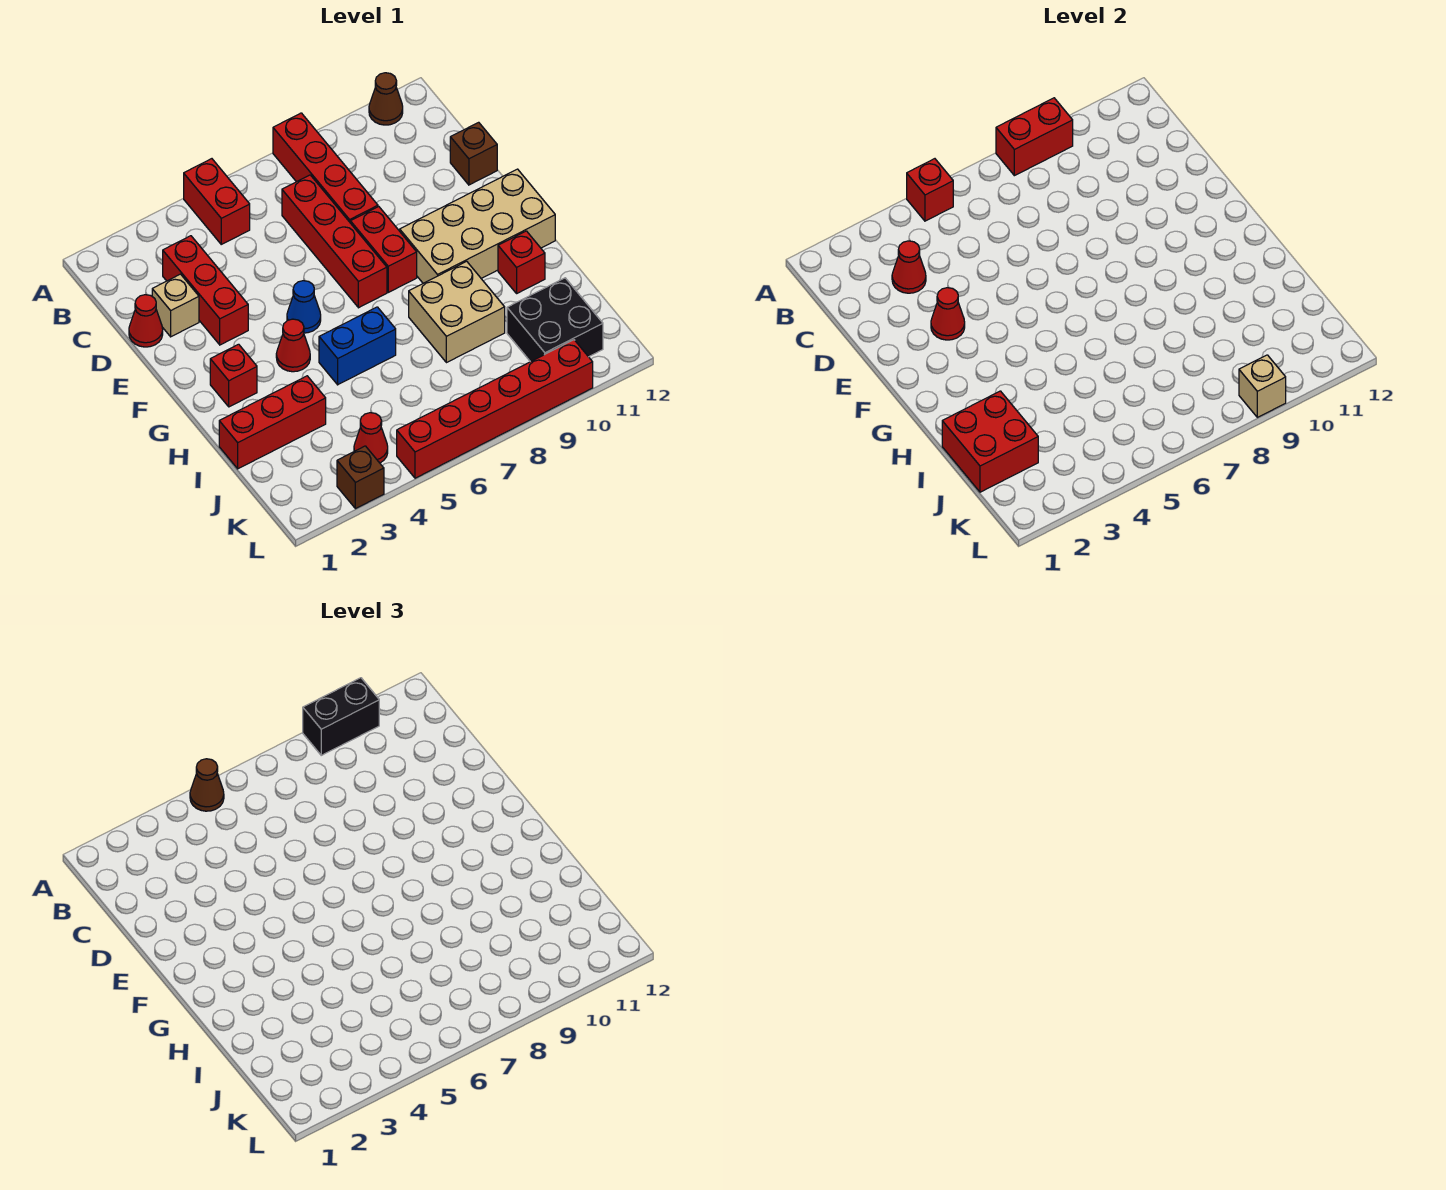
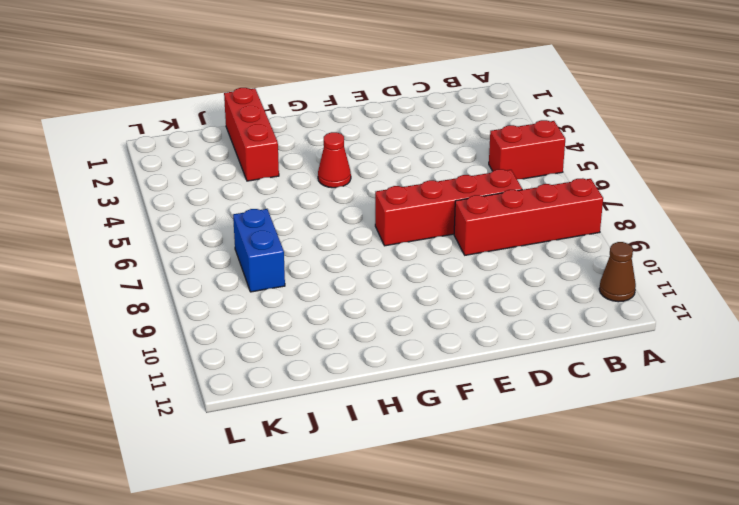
blue 1x2 brick [233,209,285,292] -> blue 1x2 brick moved to [319,307,396,385]
none -> red 1x3 brick [163,236,248,345]
none -> red 1x1 cone [129,295,163,347]
none -> tan 1x1 brick [152,274,199,337]

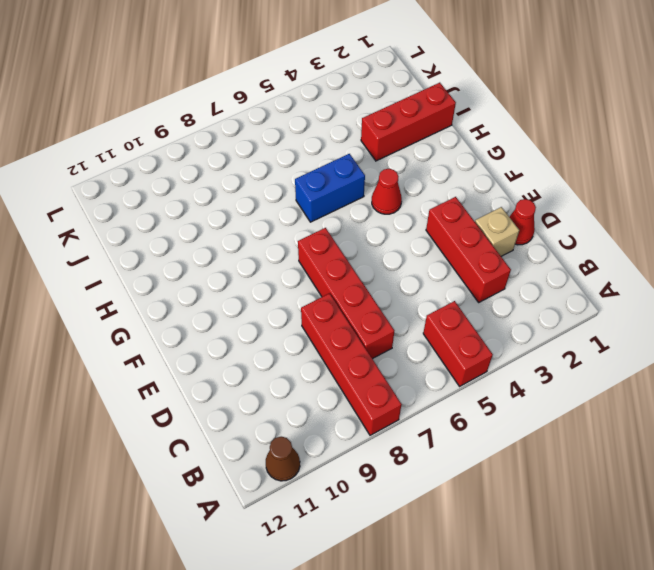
none -> brown 1x1 brick [450,122,497,185]
none -> red 1x2 brick [350,207,417,292]
none -> blue 1x1 cone [287,281,321,333]

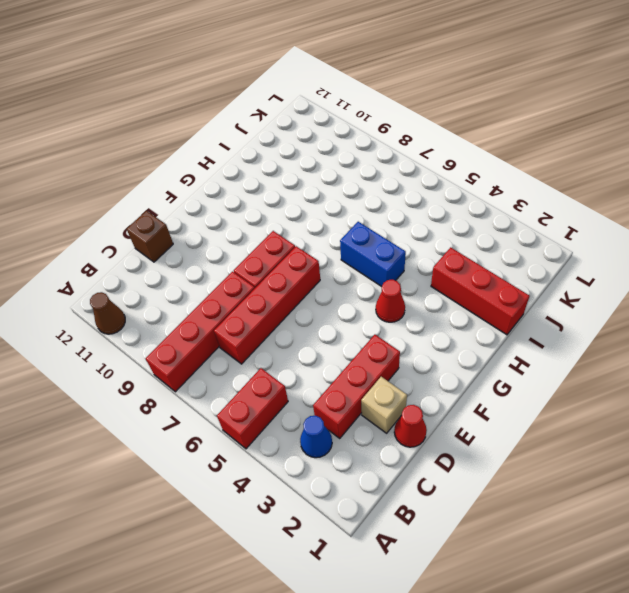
blue 1x1 cone [300,416,332,458] -> blue 1x1 cone moved to [287,281,321,333]
none -> tan 2x4 brick [400,169,555,283]
none -> red 1x1 brick [210,344,257,407]
none -> tan 2x2 brick [409,261,505,363]

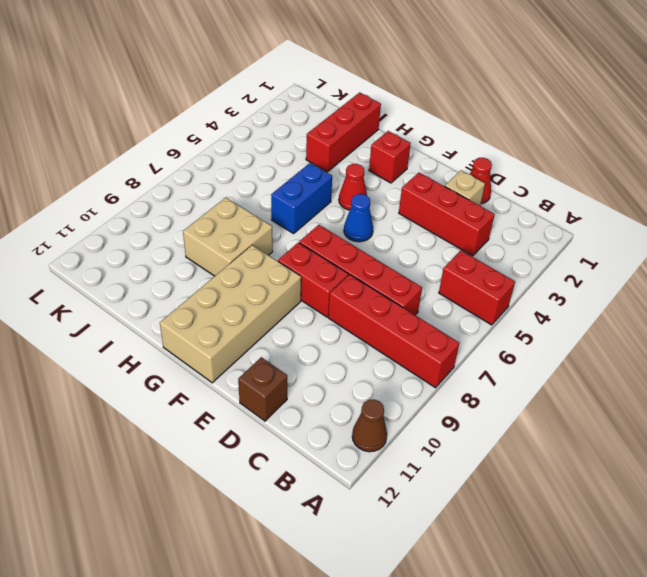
none -> red 1x1 brick [498,231,545,293]
none -> black 2x2 brick [507,278,603,362]
none -> red 1x1 cone [354,413,388,463]

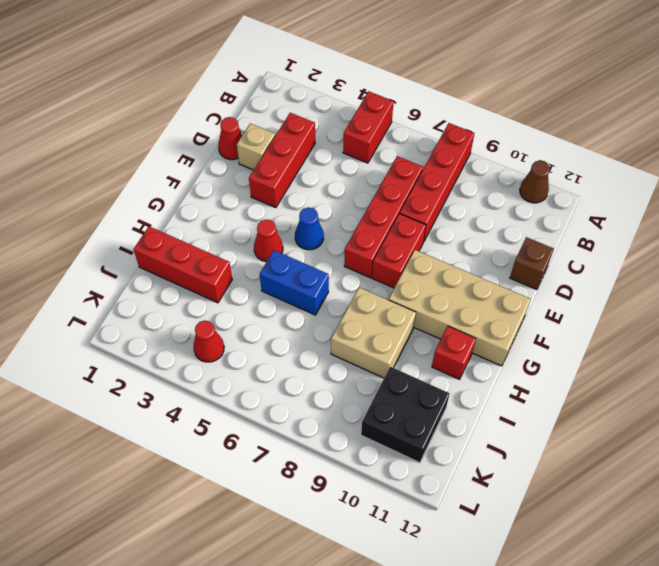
none -> red 1x1 brick [210,344,257,407]
none -> brown 1x1 brick [337,446,384,509]
none -> red 1x6 brick [397,340,593,478]

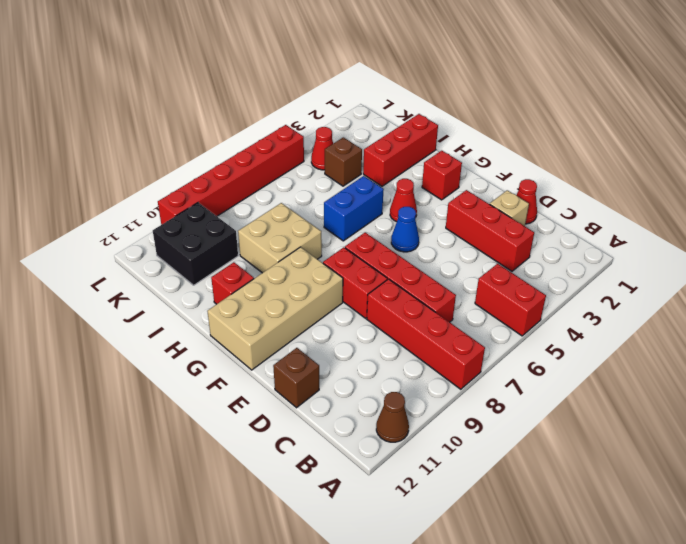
brown 1x1 brick [325,137,362,186] -> brown 1x1 brick moved to [337,446,384,509]
none -> red 1x1 brick [907,159,953,221]
none -> red 1x2 brick [996,98,1073,176]
none -> red 1x1 cone [892,241,926,293]

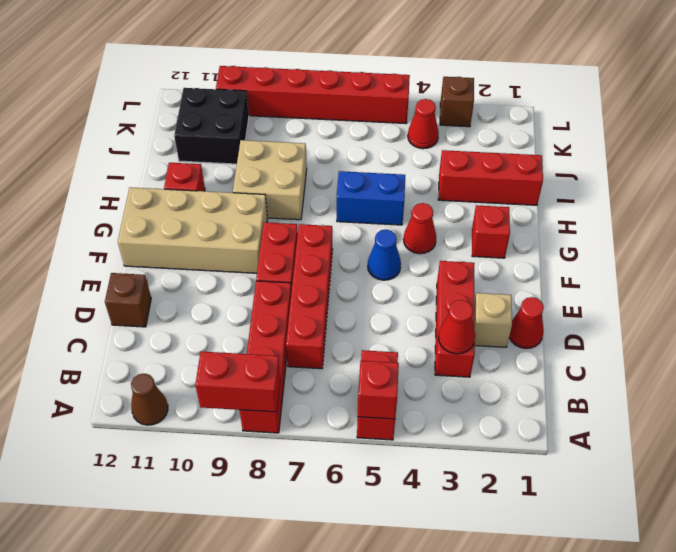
none -> red 1x1 cone [931,288,965,340]
none -> red 2x2 brick [942,391,1038,492]
none -> tan 1x1 brick [1239,355,1286,417]

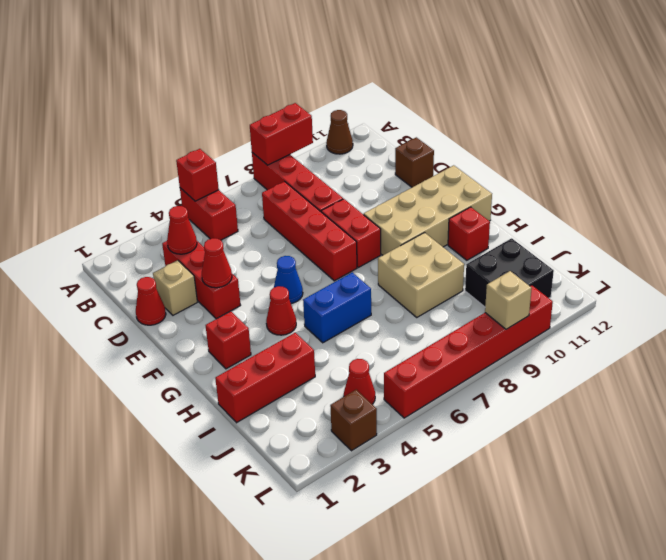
none -> red 2x2 brick [942,391,1038,492]
none -> brown 1x1 cone [190,759,224,811]
none -> black 1x2 brick [303,678,379,755]

